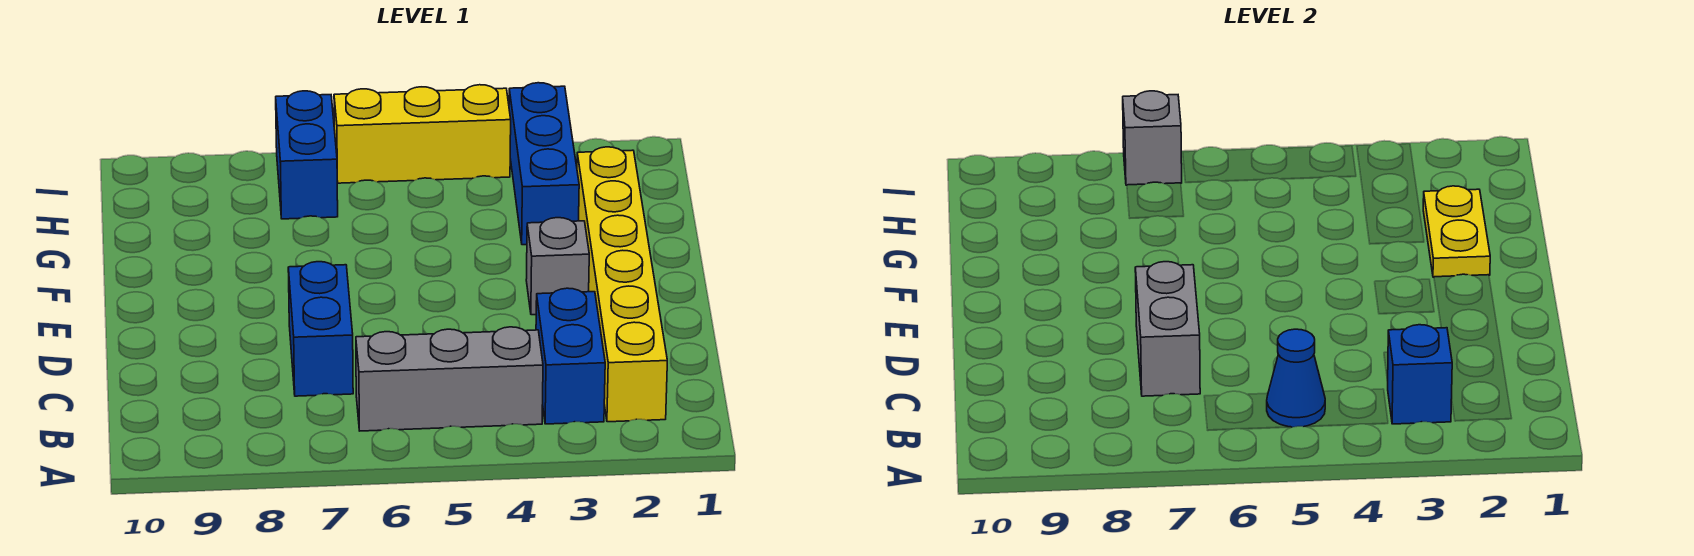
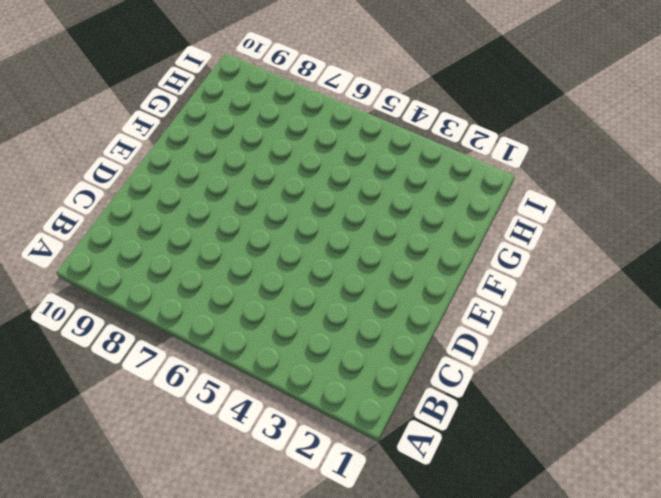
none -> yellow 1x6 brick [577,147,667,422]
none -> blue 1x2 brick [536,288,605,424]
none -> grey 1x3 brick [356,327,543,431]

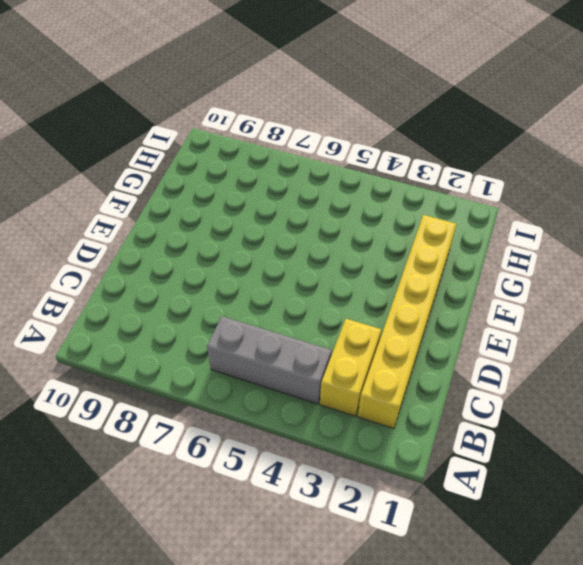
yellow 1x2 brick [320,319,381,416] -> blue 1x2 brick [536,288,605,424]
none -> blue 1x2 brick [288,262,353,396]
none -> grey 1x1 brick [526,218,589,315]
none -> blue 1x3 brick [509,83,579,245]

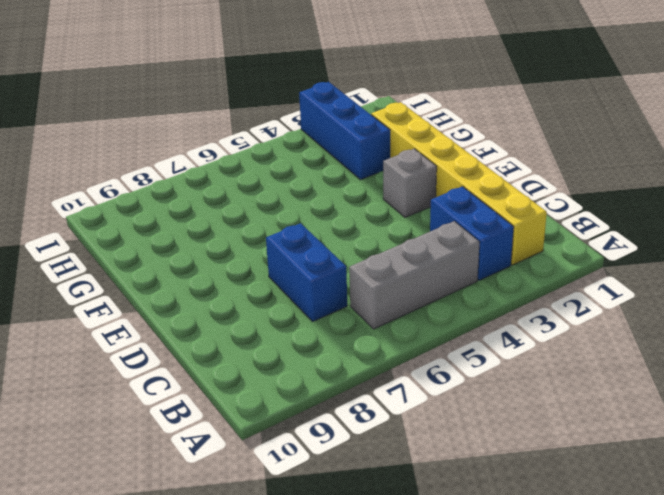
none -> blue 1x2 brick [276,91,338,219]
none -> yellow 1x3 brick [334,85,511,183]
none -> blue 1x1 brick [1387,325,1452,424]

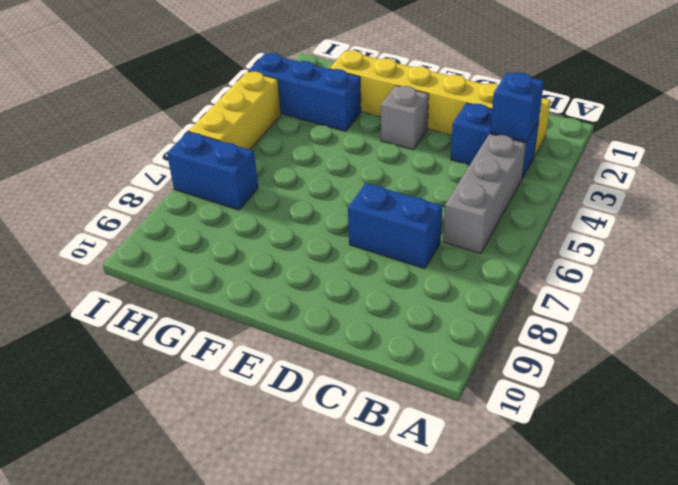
none -> blue 1x1 cone [1267,329,1325,427]
none -> grey 1x2 brick [1135,262,1200,396]
none -> yellow 1x2 plate [1423,186,1490,277]

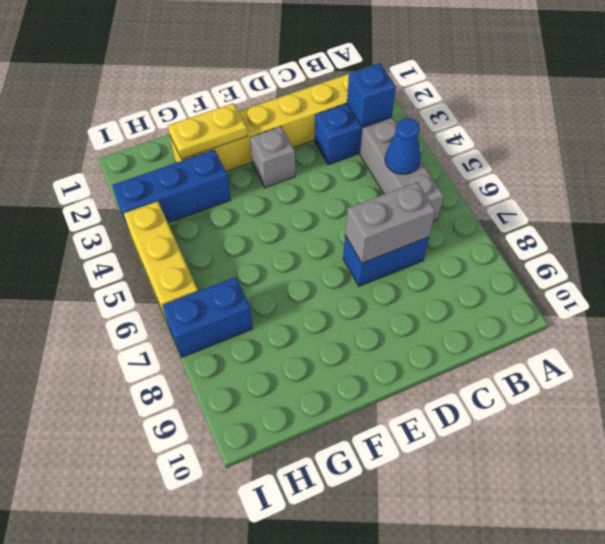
none -> grey 1x1 brick [1123,91,1182,185]

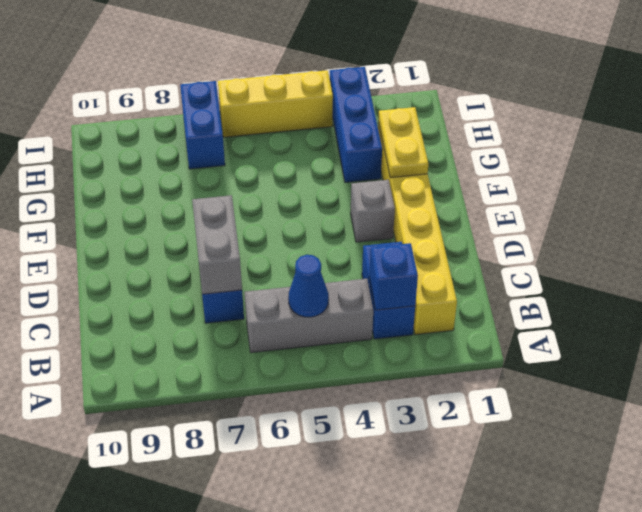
none -> grey 1x1 brick [1123,91,1182,185]

